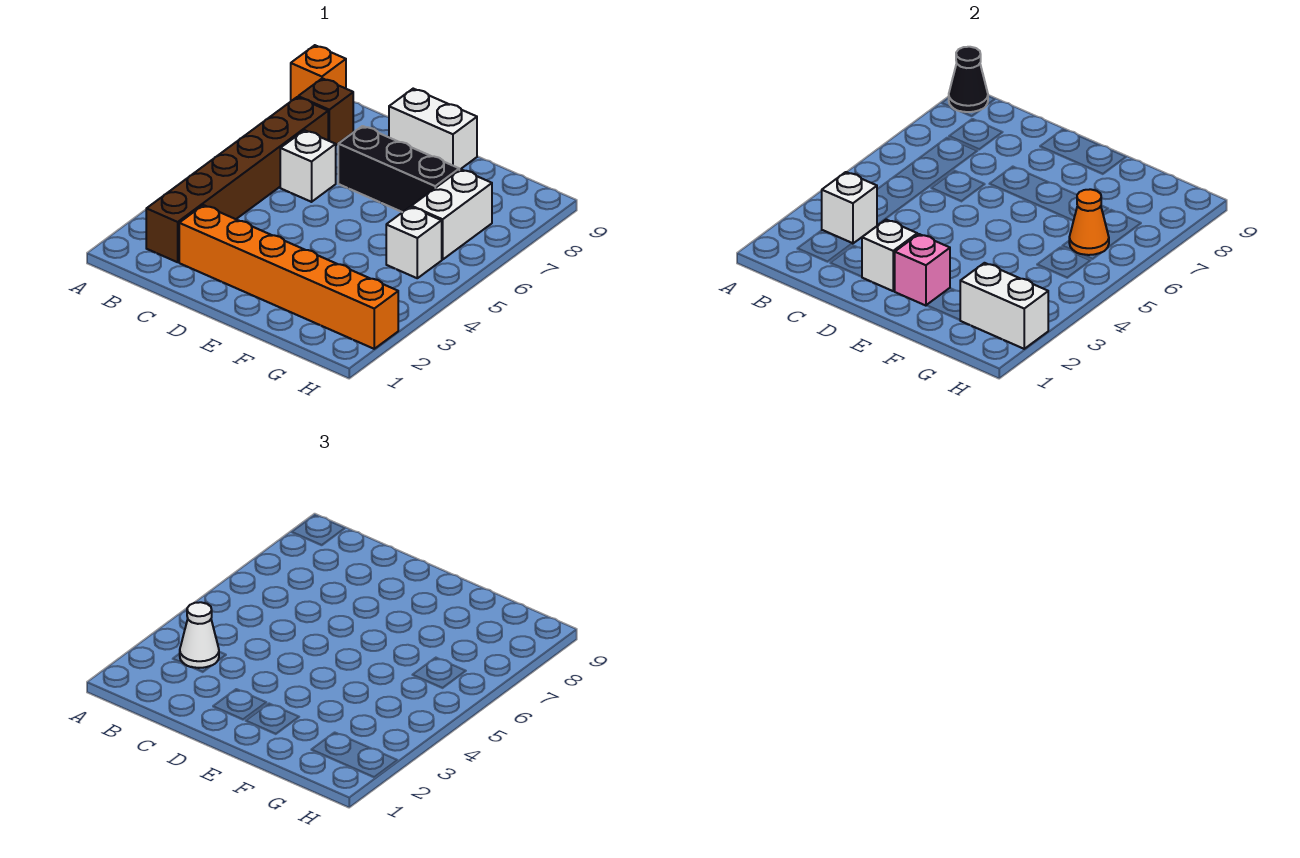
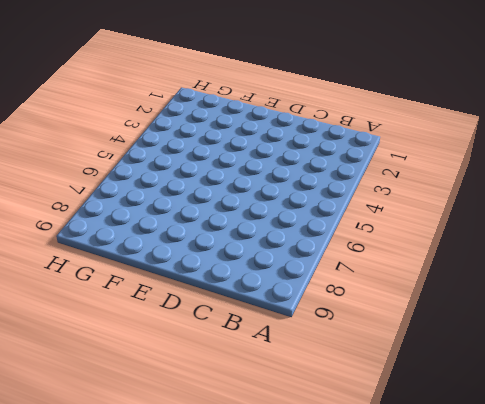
none -> orange 1x1 brick [291,45,346,101]
none -> brown 1x6 brick [146,97,328,262]
none -> brown 1x1 brick [298,78,353,145]

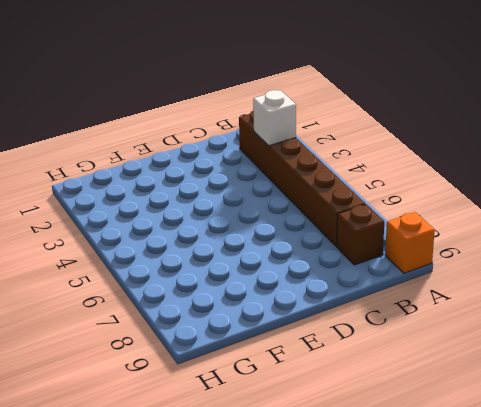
none -> orange 1x6 brick [179,205,398,349]
none -> white 1x1 brick [280,130,336,202]
none -> black 1x3 brick [338,126,459,212]

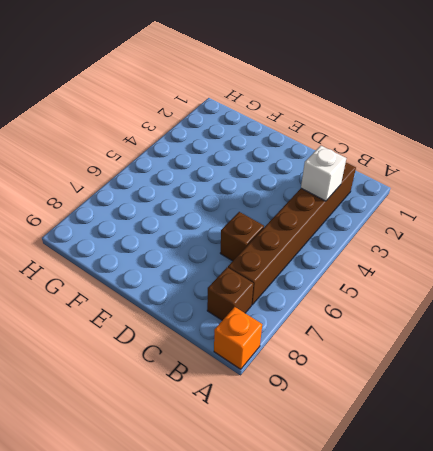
brown 1x1 brick [220,212,264,261] -> white 1x1 brick [280,130,336,202]
none -> orange 1x6 brick [179,205,398,349]
none -> black 1x3 brick [338,126,459,212]
none -> white 1x2 brick [389,89,477,170]

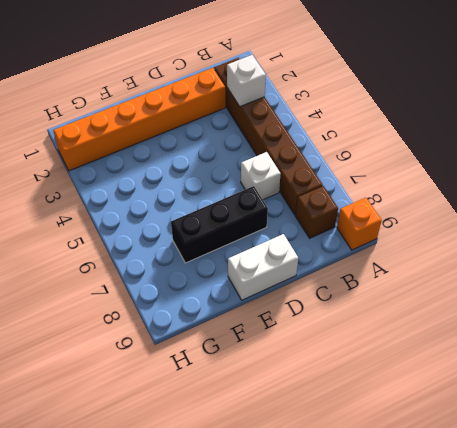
none -> white 1x1 brick [386,207,442,278]
none -> white 1x2 brick [412,169,492,260]
none -> black 1x1 cone [949,47,988,112]

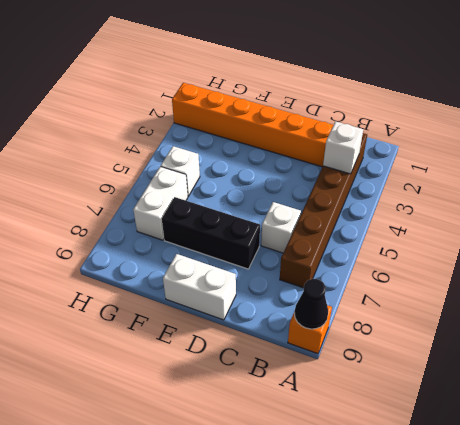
none -> brown 1x1 brick [298,78,353,145]
none -> white 1x1 brick [862,220,917,291]
none -> pink 1x1 brick [895,234,950,306]

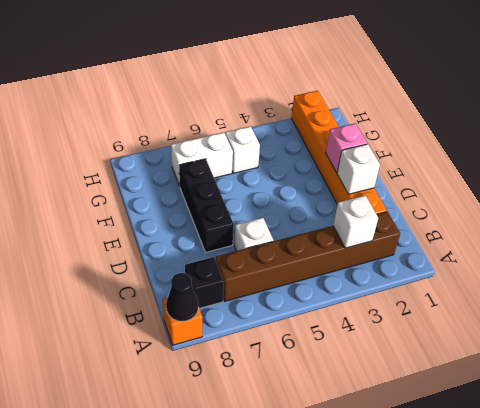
black 1x1 brick [185,257,224,308] -> brown 1x1 brick [298,78,353,145]
none -> white 1x2 brick [389,89,477,170]
none -> white 1x2 brick [960,263,1048,349]
none -> orange 1x1 cone [1069,189,1109,255]

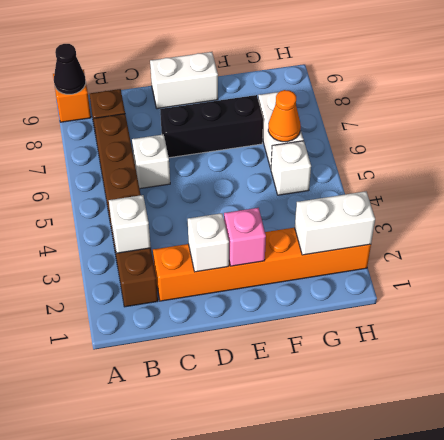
none -> white 1x1 cone [180,602,219,668]

